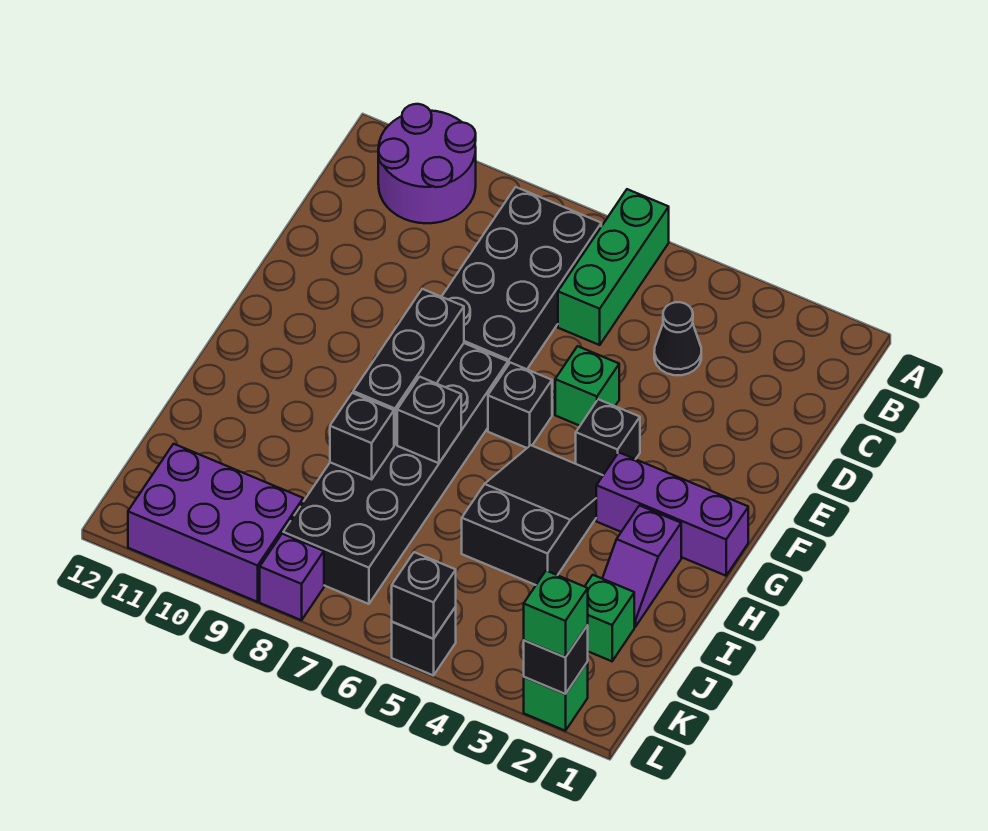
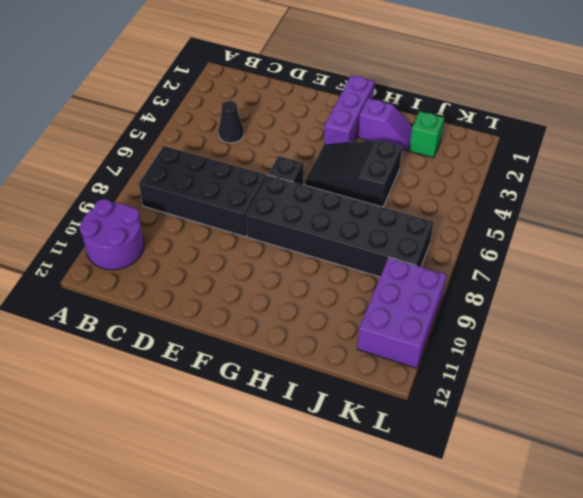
none -> green 1x3 brick [558,189,669,345]
none -> green 1x1 brick [555,346,619,426]
none -> black 1x1 brick [576,399,640,475]

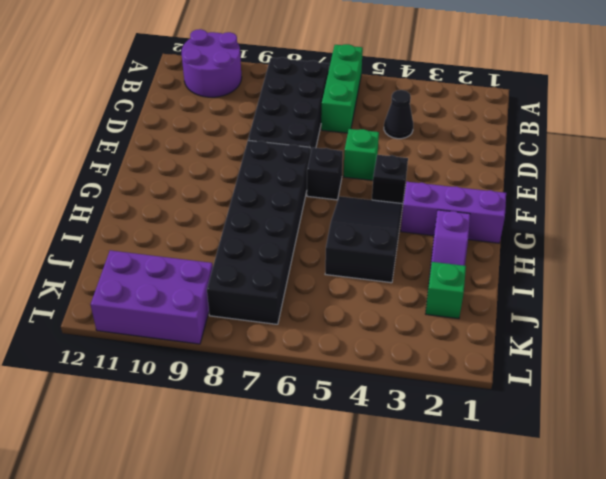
none -> green 1x1 brick [524,662,588,731]
none -> black 1x1 brick [392,607,456,676]
none -> purple 1x1 brick [260,534,324,620]

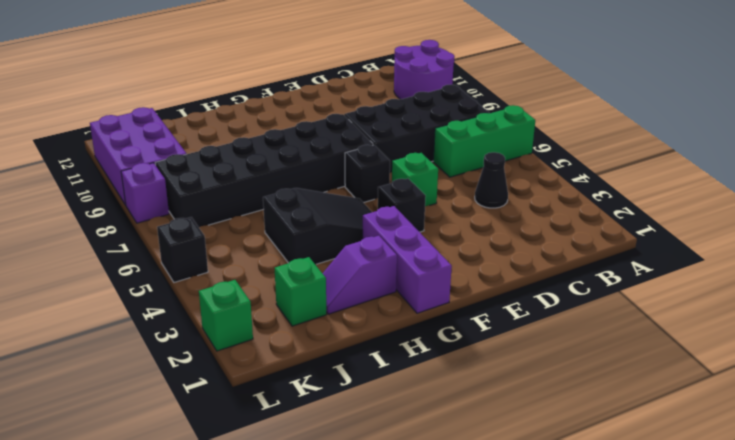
none -> black 1x3 brick [353,289,464,445]
none -> black 1x1 brick [397,377,461,463]
none -> black 1x1 brick [330,393,394,479]

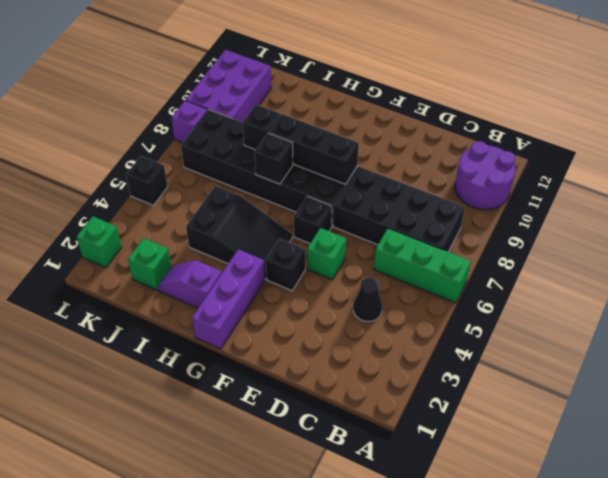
none -> black 1x1 brick [524,625,588,694]
none -> black 1x1 brick [392,552,456,639]
none -> green 1x1 brick [524,571,588,657]

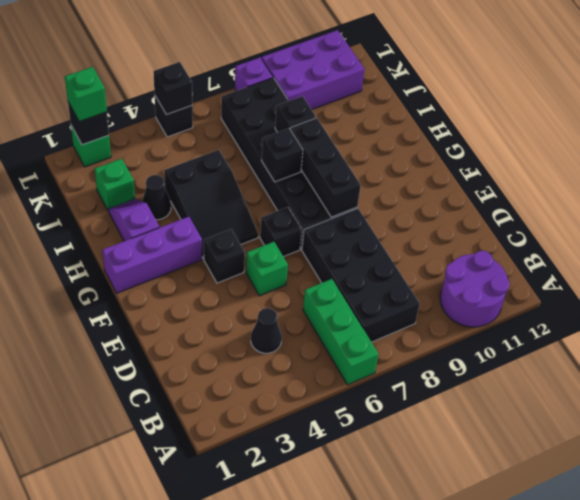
black 1x1 cone [142,175,171,220] -> none

